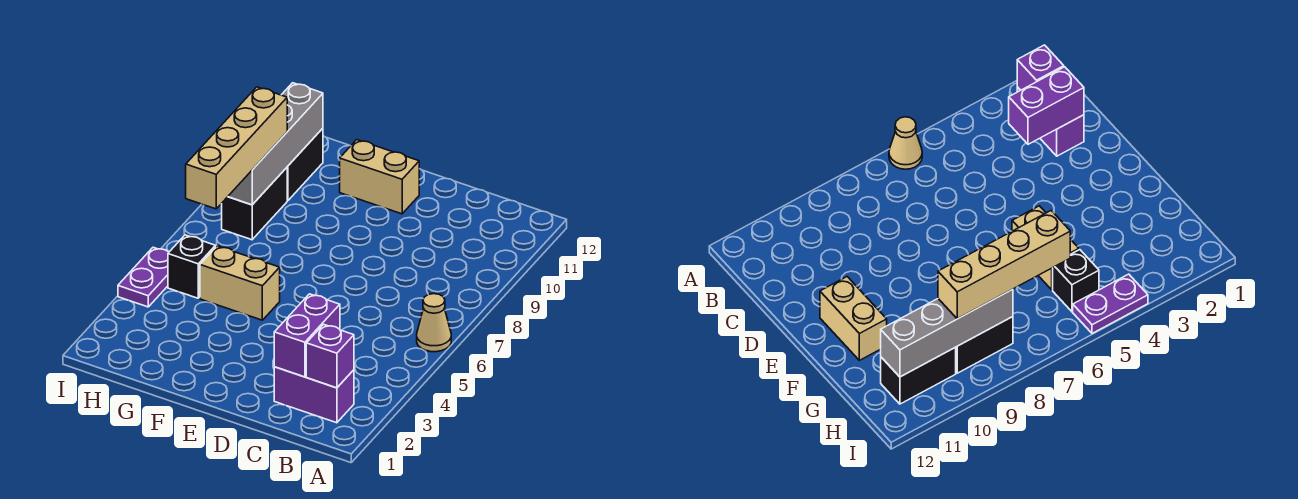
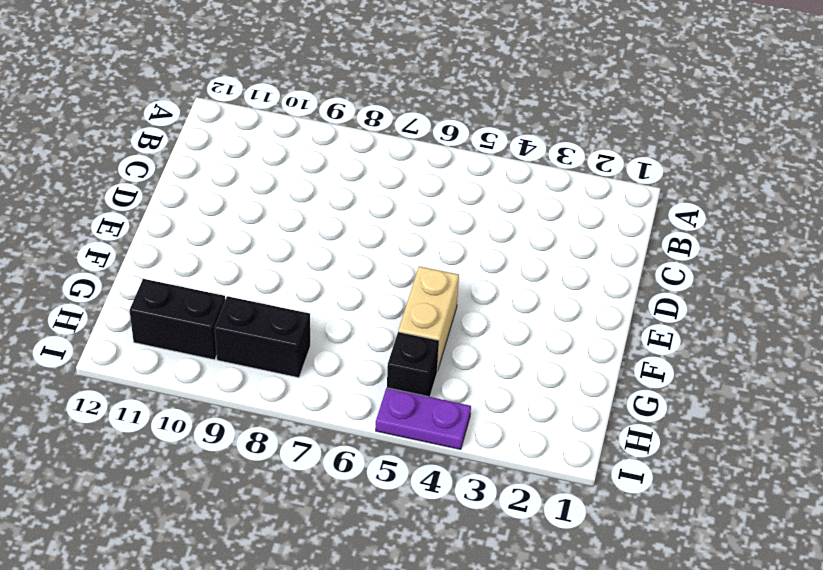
none -> tan 1x1 cone [417,294,451,352]
none -> purple 1x2 brick [274,367,354,423]
none -> tan 1x2 brick [340,140,419,214]

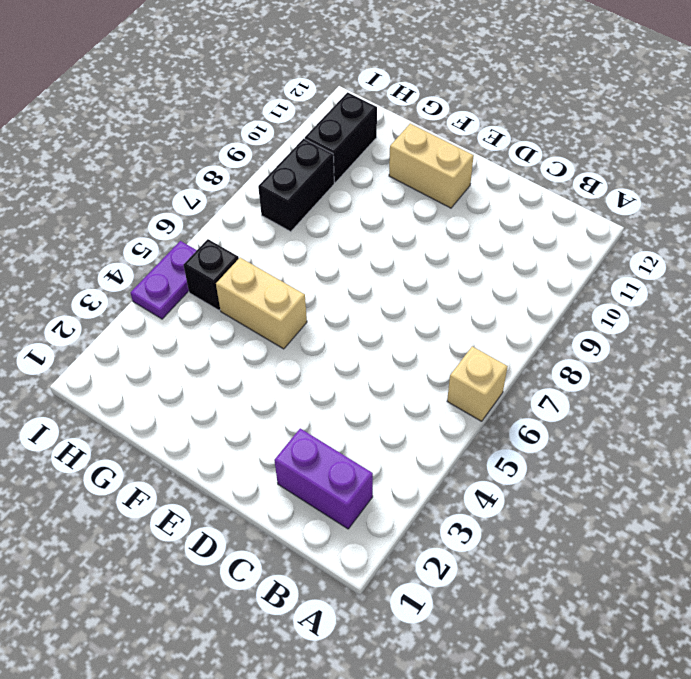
tan 1x1 brick [447,346,508,421] -> tan 1x1 cone [417,294,451,352]
none -> purple 1x1 brick [306,324,354,388]
none -> purple 1x2 brick [274,294,340,377]
none -> grey 1x4 brick [228,83,323,205]

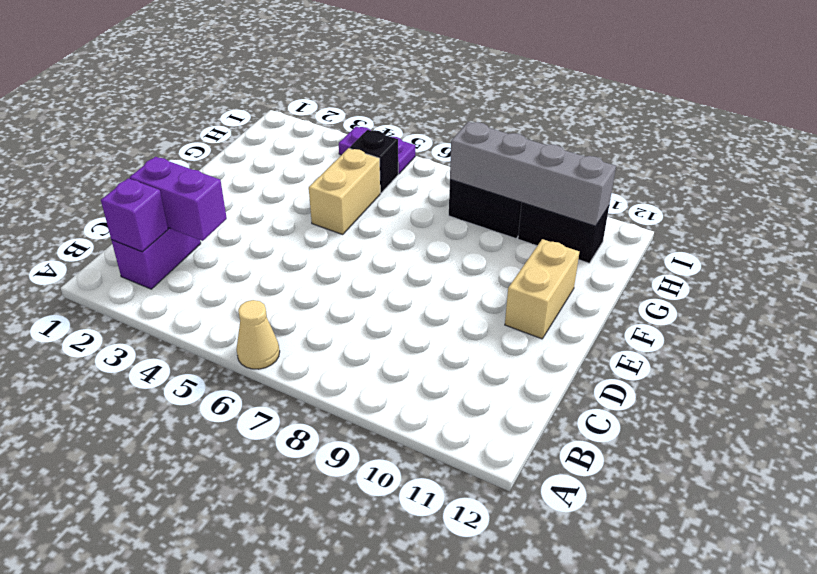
none -> tan 1x4 brick [186,87,287,209]

